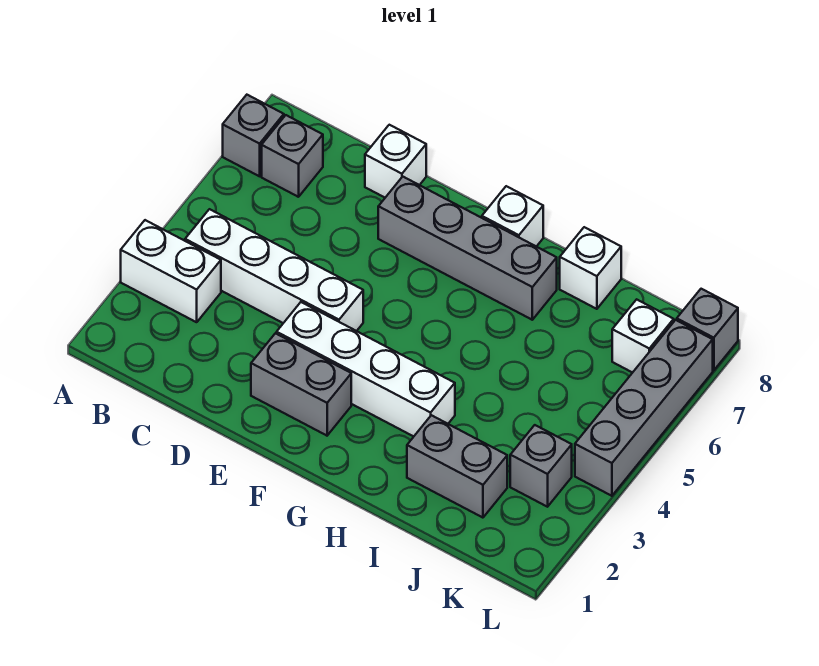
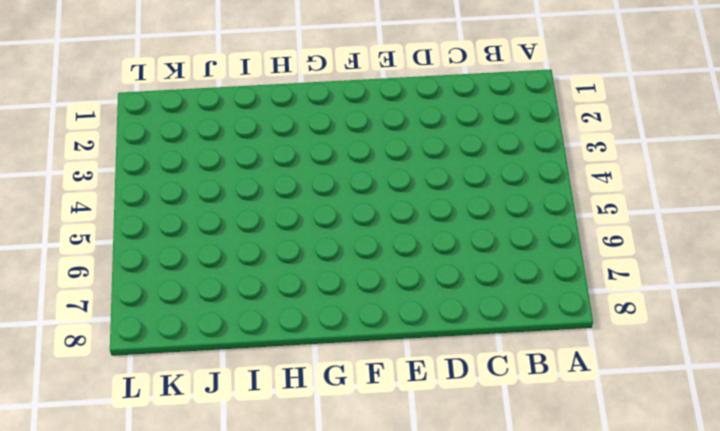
none -> white 1x2 brick [121,220,221,322]
none -> grey 1x1 brick [223,95,284,176]
none -> white 1x4 brick [185,209,363,331]

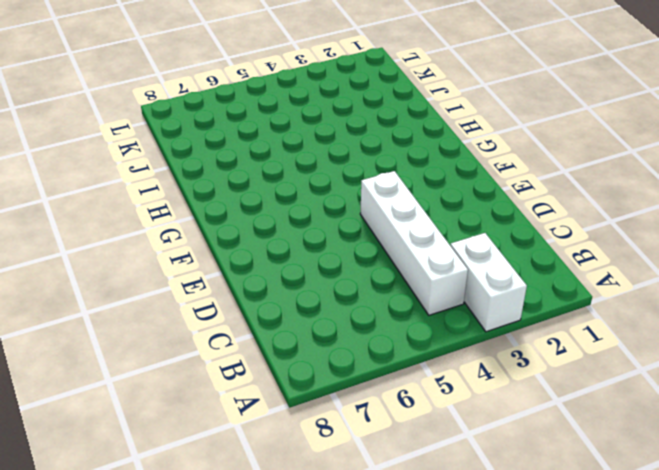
none -> grey 1x1 brick [223,95,284,176]
none -> grey 1x1 brick [262,115,323,197]
none -> white 1x1 brick [365,125,426,198]

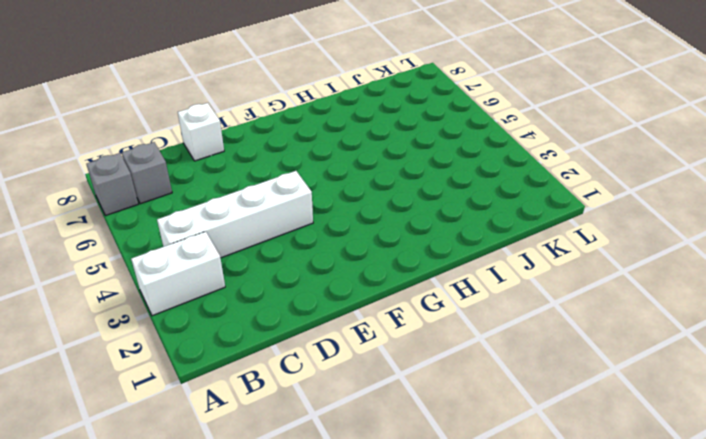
none -> grey 1x2 brick [251,333,351,436]
none -> white 1x4 brick [277,302,455,436]
none -> grey 1x4 brick [378,177,557,320]

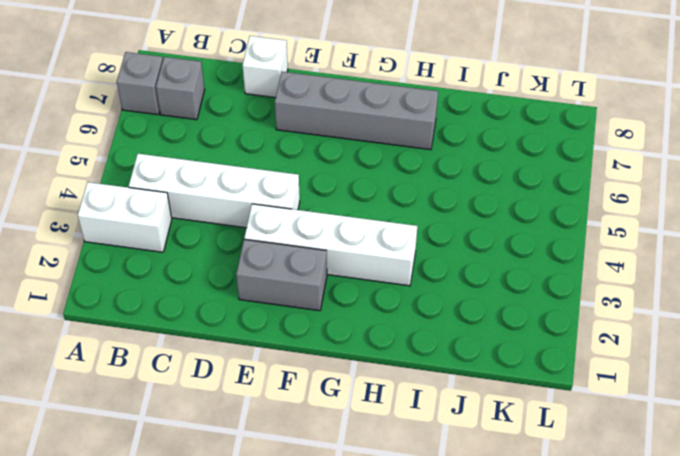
none -> white 1x1 brick [482,186,543,247]
none -> grey 1x2 brick [407,415,507,518]
none -> white 1x1 brick [560,227,621,309]

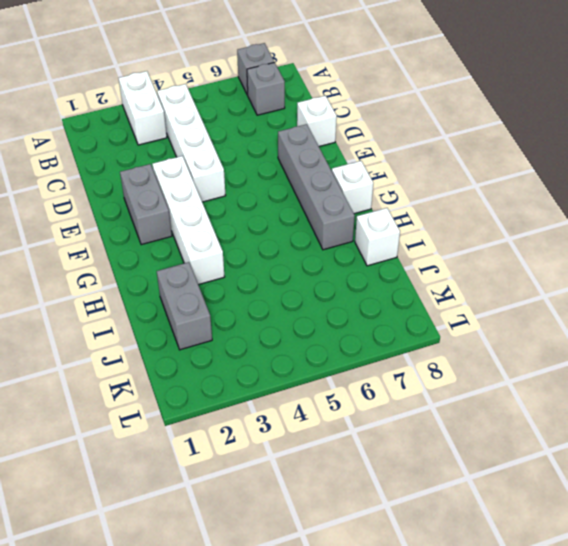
none -> grey 1x1 brick [510,425,572,507]
none -> white 1x1 brick [612,299,674,373]
none -> grey 1x4 brick [575,320,713,496]

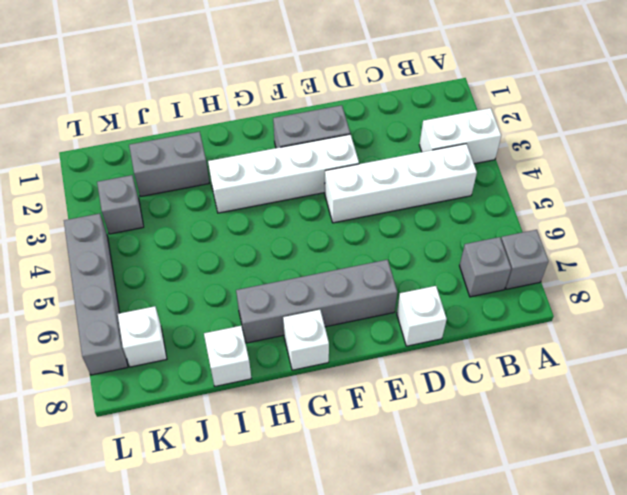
none -> grey 1x1 brick [677,289,738,370]

